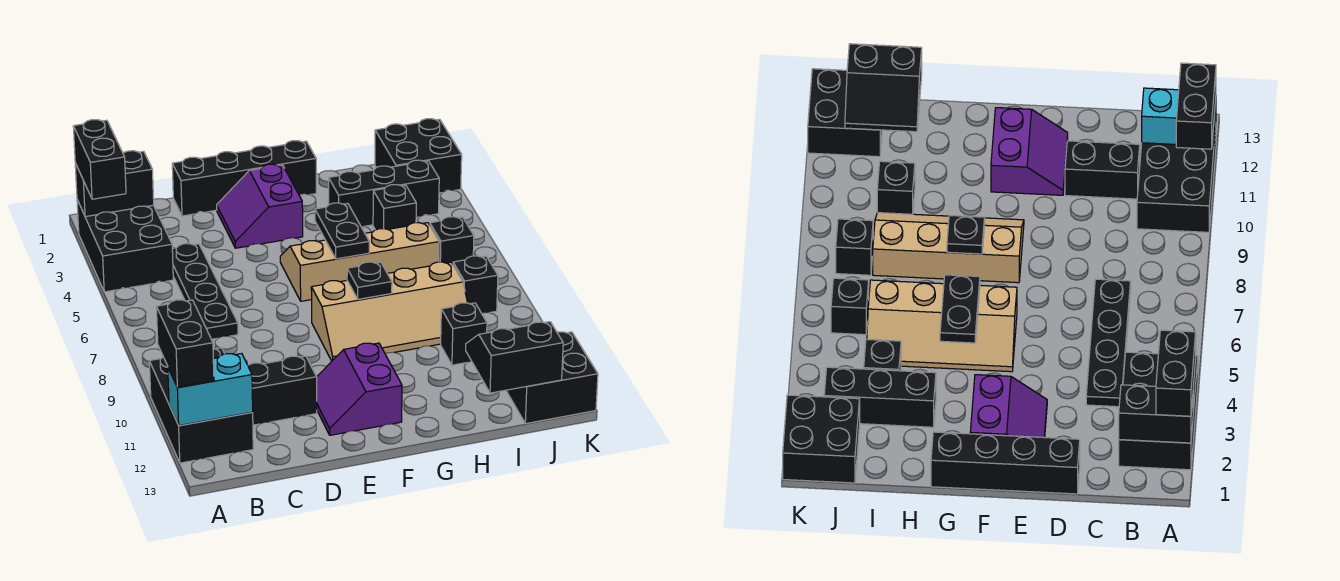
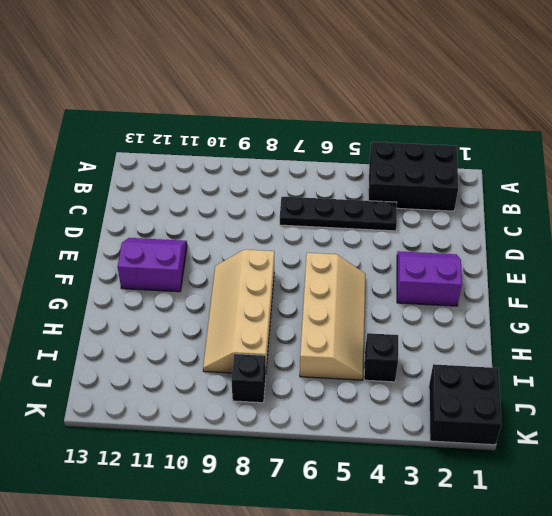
none -> black 2x3 brick [149,348,253,463]
none -> black 1x2 brick [248,356,317,425]
none -> black 1x4 brick [172,141,316,216]

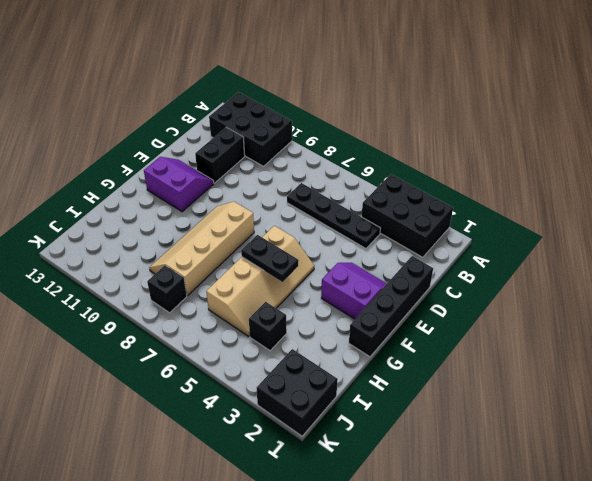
none -> black 1x3 brick [329,160,439,226]
none -> black 1x1 brick [441,303,487,365]
none -> black 1x1 brick [430,217,474,264]

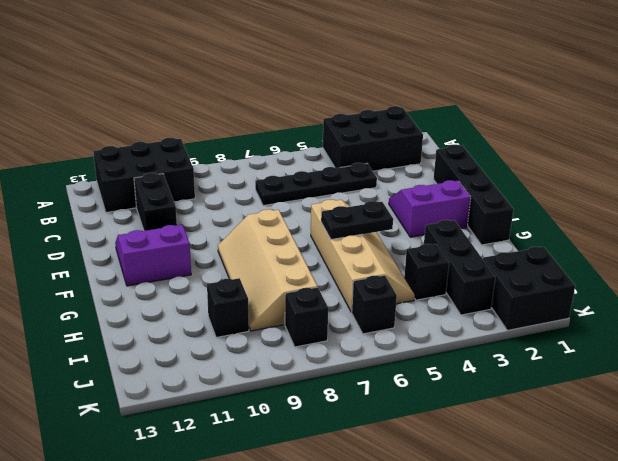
none -> black 2x2 brick [506,332,598,424]
none -> black 1x2 brick [75,151,154,217]
none -> cyan 1x2 brick [168,353,253,426]

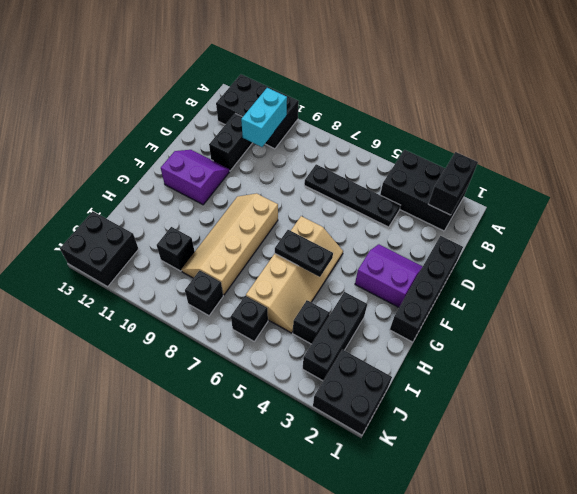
cyan 1x2 brick [241,88,287,147] -> cyan 1x2 brick moved to [168,353,253,426]
none -> black 1x1 plate [347,262,392,299]
none -> black 2x2 slope [466,322,563,393]
none -> black 1x2 brick [73,120,126,199]

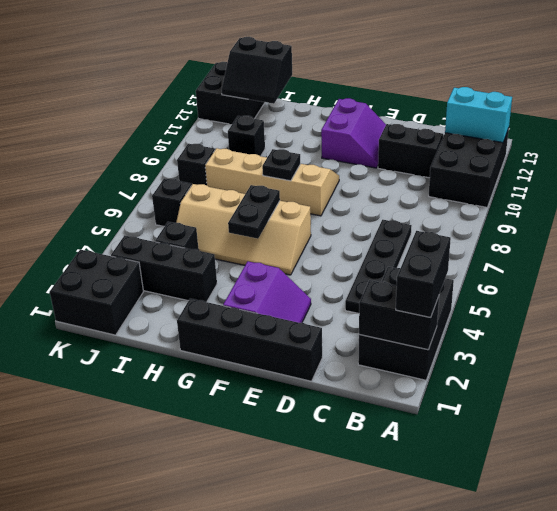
none -> black 1x2 brick [156,300,214,387]

